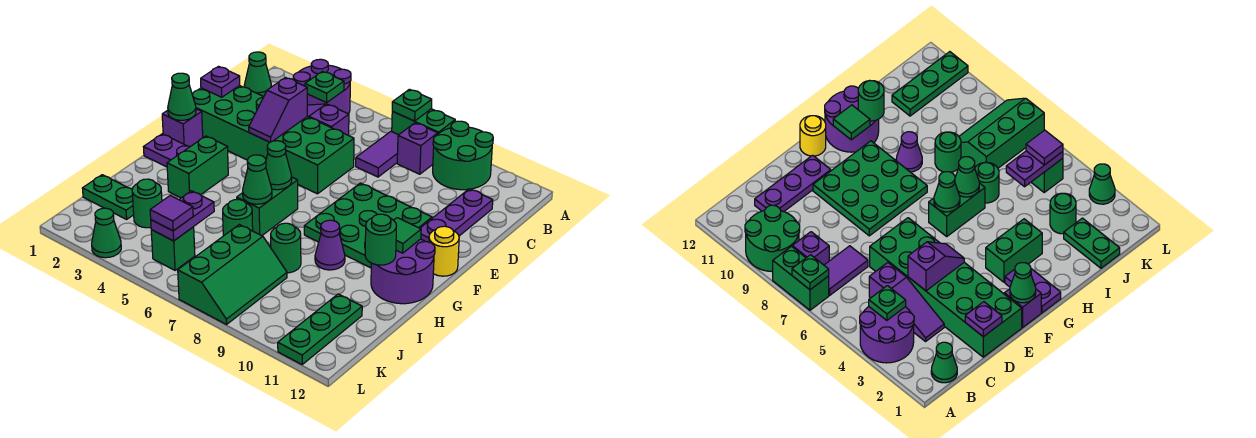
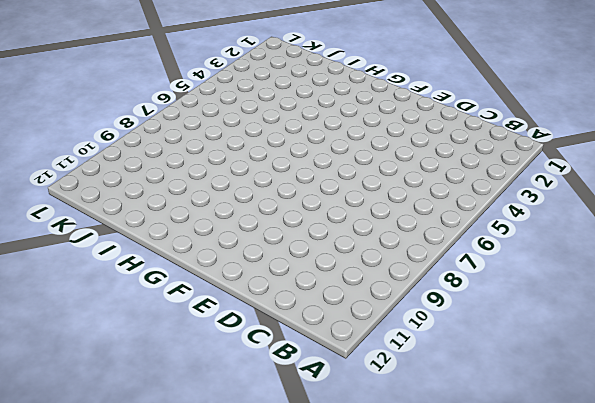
none -> purple 2x2 round brick [293,59,351,114]
none -> green 1x2 brick [392,109,455,135]
none -> green 2x2 round brick [433,121,493,190]
none -> green 1x1 cone [245,52,271,96]

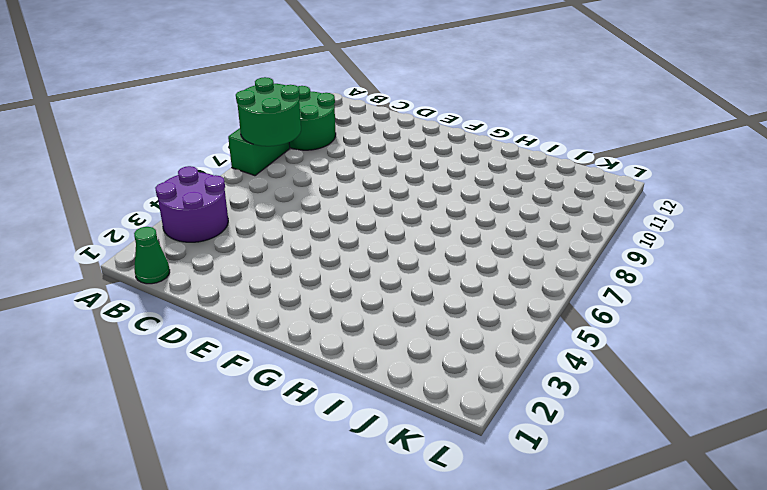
green 2x2 round brick [236,77,301,146] -> green 1x1 plate [392,89,432,121]
none -> purple 1x2 tile [356,131,398,177]
none -> purple 1x1 brick [397,123,438,174]
none -> purple 1x3 slope [307,104,349,135]
none -> purple 1x3 plate [420,189,493,242]

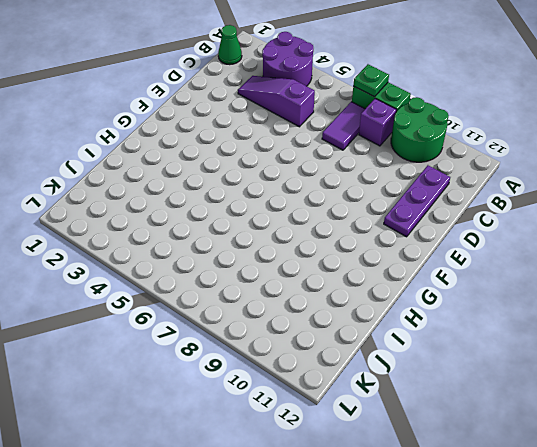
none -> green 2x6 brick [192,85,354,194]
none -> green 3x3 plate [304,183,432,268]
none -> purple 1x1 brick [162,109,203,147]
none -> yellow 1x1 round brick [429,226,459,276]

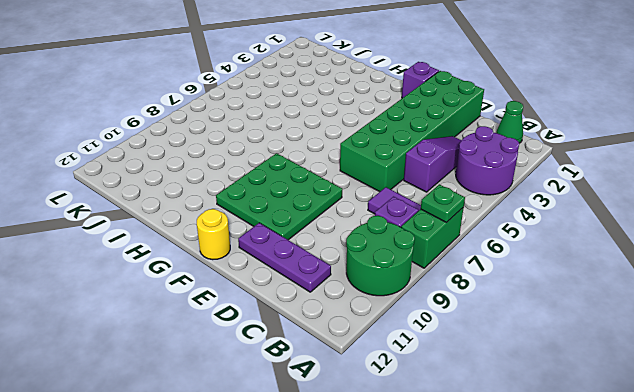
none -> purple 1x2 plate [144,134,190,167]
none -> green 1x2 brick [167,136,228,198]
none -> green 1x2 brick [237,177,298,236]
none -> purple 2x2 round brick [371,239,435,304]

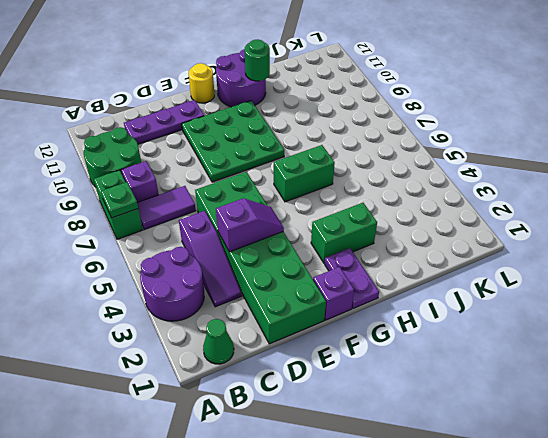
none -> purple 1x1 cone [315,220,345,270]
none -> green 1x1 round brick [223,199,253,236]
none -> green 1x1 round brick [271,223,301,273]
none -> green 1x2 plate [82,175,134,219]

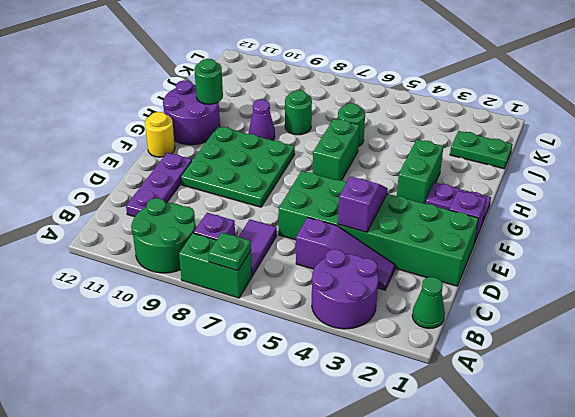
none -> green 1x1 round brick [132,179,162,228]
none -> green 2x3 slope [178,225,287,324]
none -> green 1x3 plate [278,294,362,364]
none -> green 1x1 brick [151,227,195,270]

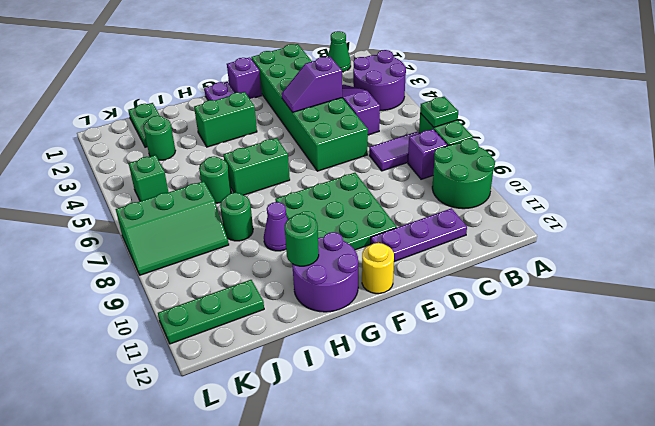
none -> green 1x1 cone [92,208,121,258]
none -> green 1x1 plate [305,72,344,102]
none -> purple 1x1 plate [201,66,240,97]
none -> green 1x1 cone [168,73,196,120]

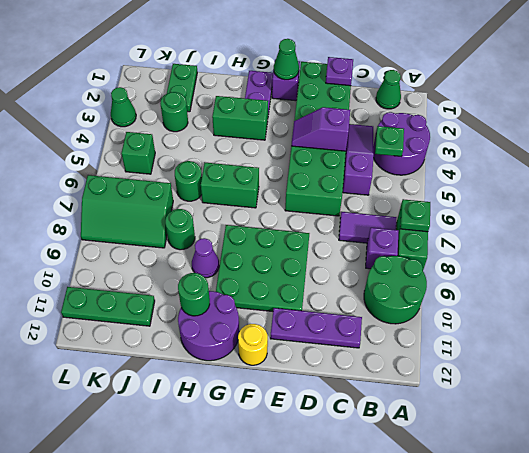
none -> green 1x1 cone [266,141,292,190]
none -> green 1x1 tile [394,218,421,253]
none -> green 1x1 cone [243,155,272,204]
none -> purple 1x2 plate [151,191,214,241]

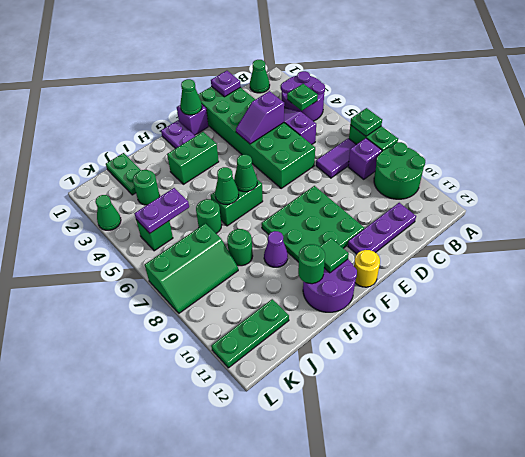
none -> purple 1x1 tile [150,195,193,231]

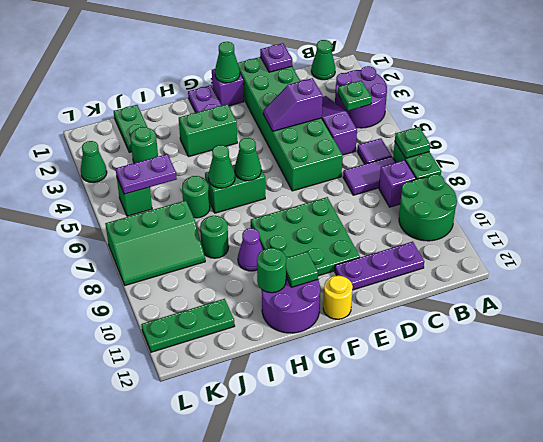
purple 1x1 tile [357,138,392,164] -> purple 1x1 tile moved to [150,195,193,231]

